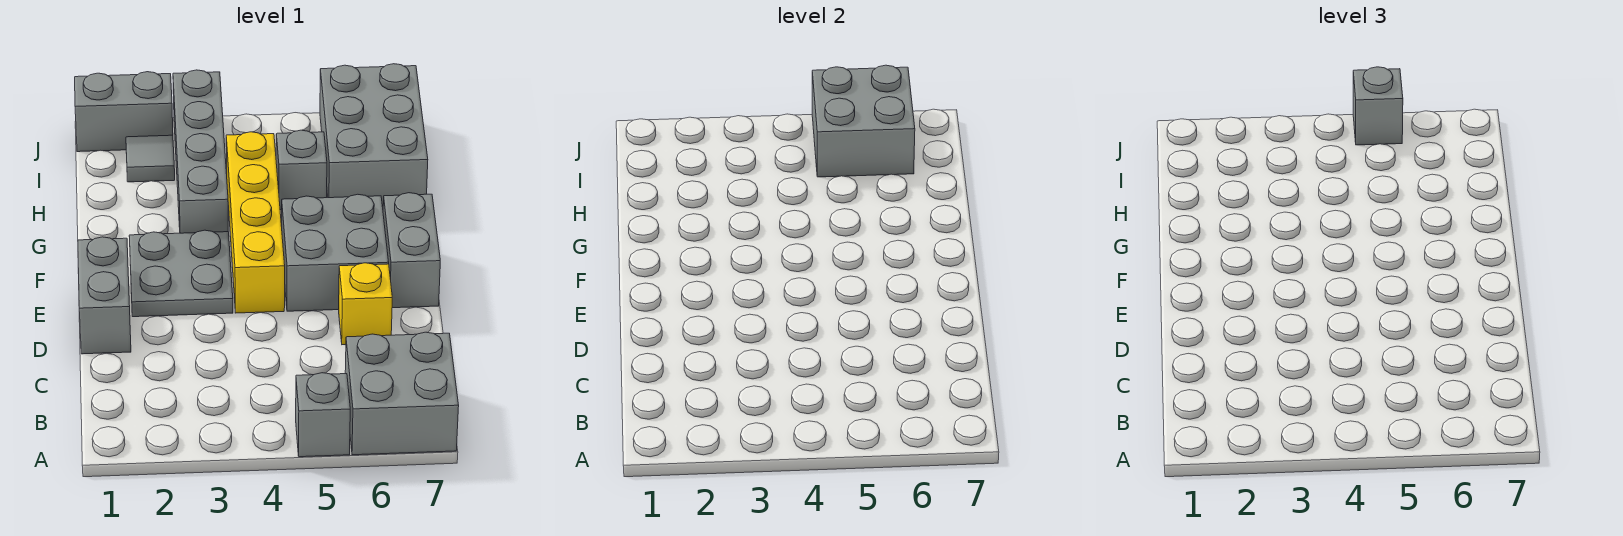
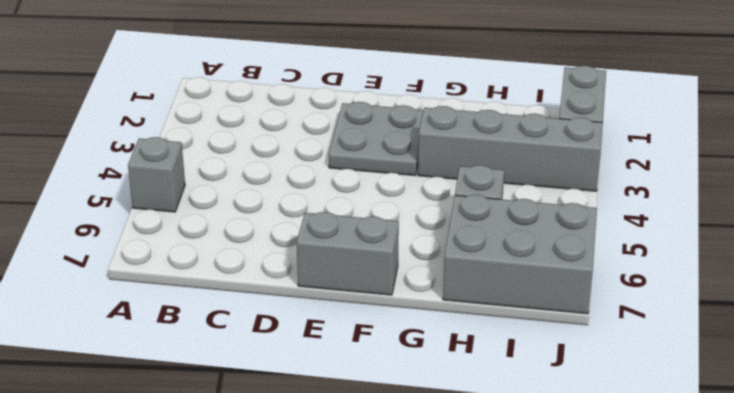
none -> grey 2x2 brick [345,332,459,455]
none -> grey 1x2 brick [78,237,131,354]
none -> yellow 1x1 brick [339,263,392,345]

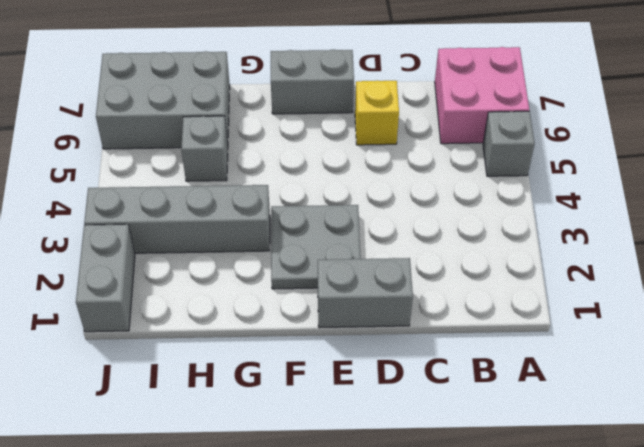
pink 2x2 brick [435,47,529,144] -> grey 2x2 brick [345,332,459,455]
none -> yellow 1x4 brick [226,132,285,313]
none -> grey 2x2 brick [282,194,389,311]
none -> grey 1x1 tile [126,135,175,182]

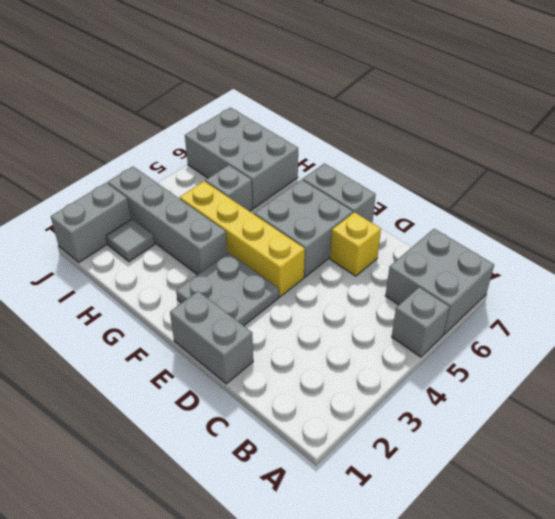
none -> grey 2x2 brick [812,65,915,177]
none -> grey 1x1 brick [1353,67,1403,145]

